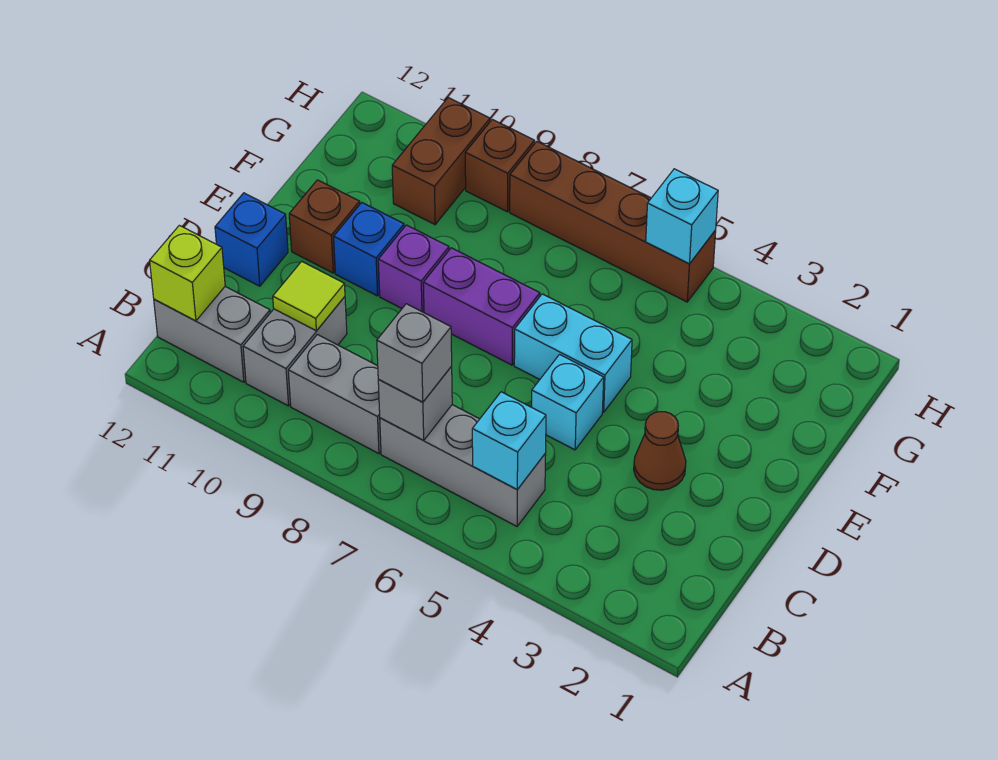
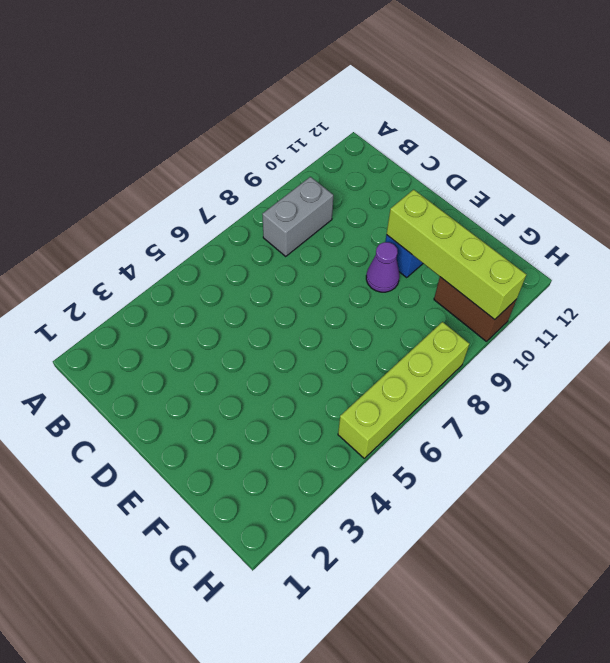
purple 1x1 cone [366,242,399,292] -> purple 1x1 brick [378,225,449,313]
lime 1x4 brick [387,190,527,320] -> none
lime 1x4 brick [338,322,469,458] -> brown 1x4 brick [510,142,716,302]
none -> grey 1x3 brick [380,405,546,526]
none -> grey 1x2 brick [243,297,347,406]
none -> grey 1x2 brick [154,287,270,382]

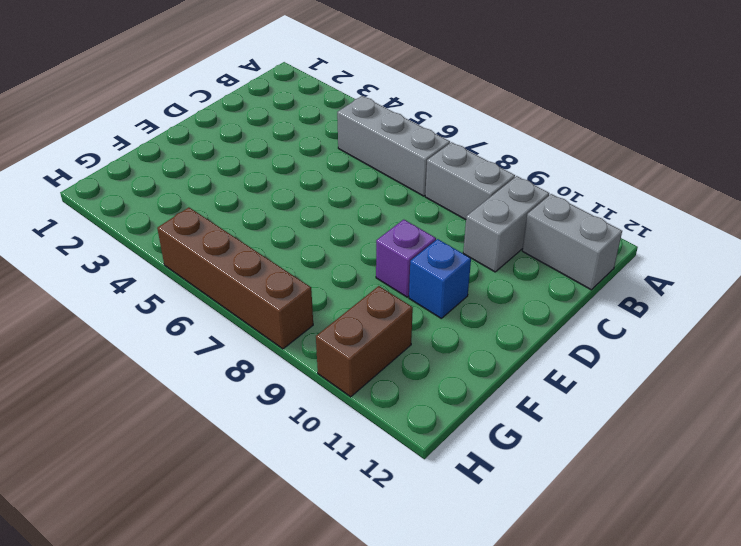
none -> brown 1x1 cone [634,412,686,490]
none -> cyan 1x1 brick [532,355,604,450]
none -> blue 1x1 brick [215,193,288,286]

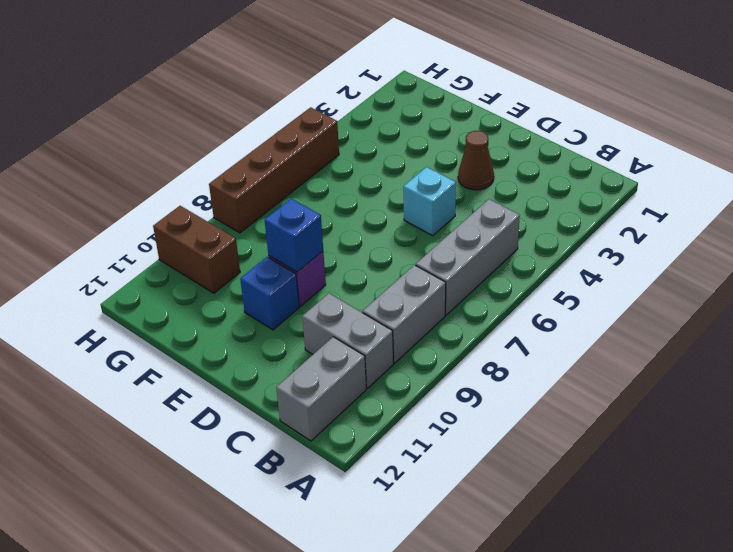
blue 1x1 brick [265,199,323,272] -> blue 1x1 brick moved to [215,193,288,286]
none -> cyan 1x2 brick [514,294,632,412]
none -> purple 1x2 brick [423,248,540,365]
none -> brown 1x1 brick [289,180,360,273]

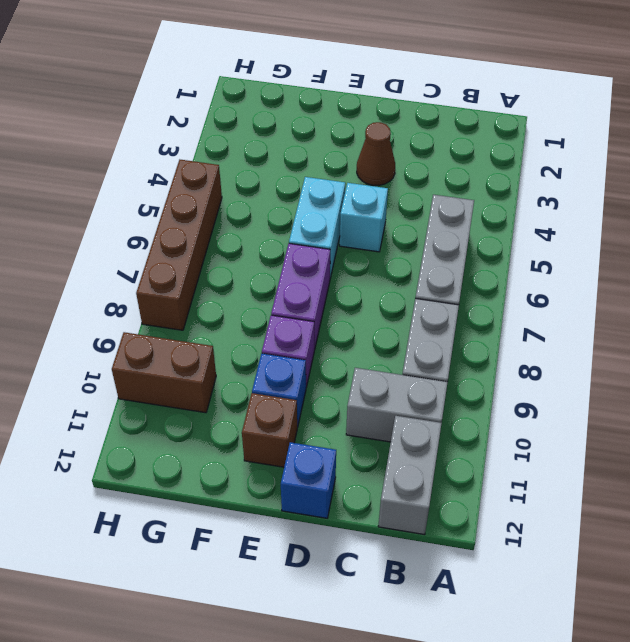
none -> brown 1x1 brick [465,119,535,212]
none -> cyan 1x1 brick [472,392,546,489]
none -> grey 1x1 brick [378,367,452,440]

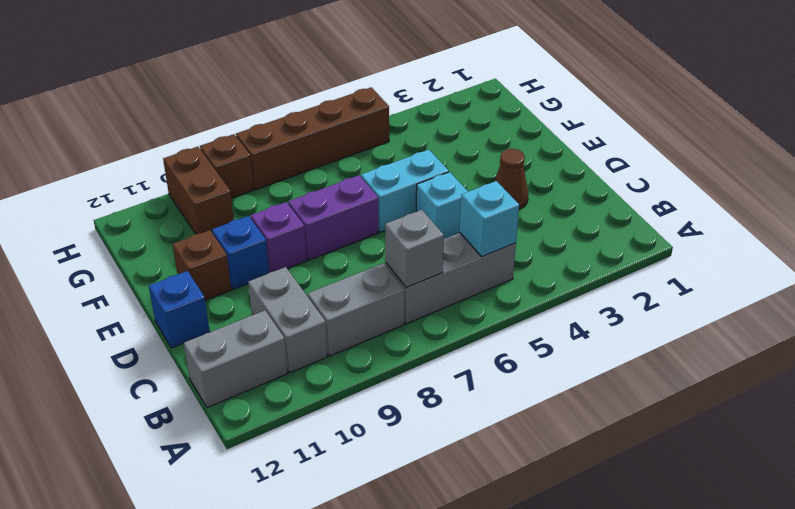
none -> lime 1x1 brick [150,225,225,321]
none -> lime 1x1 tile [273,261,345,331]
none -> cyan 1x1 brick [646,169,718,264]

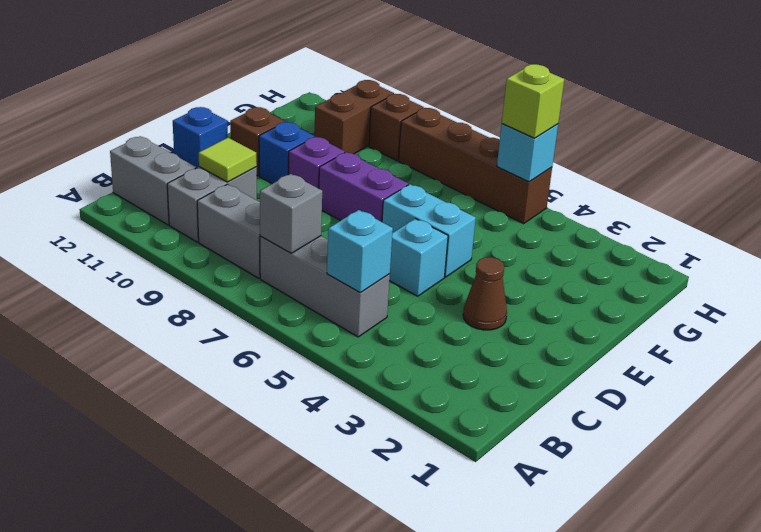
lime 1x1 brick [502,64,564,138] -> lime 1x1 brick moved to [150,225,225,321]
none -> grey 1x1 brick [377,304,452,402]

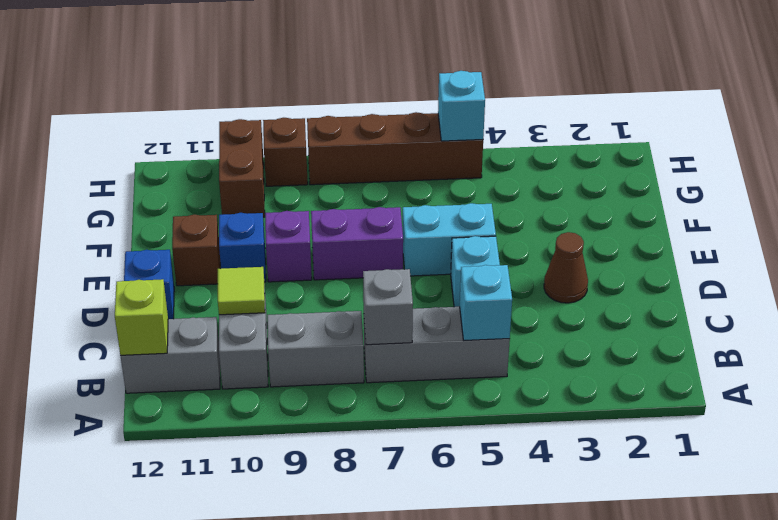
none -> grey 1x1 brick [377,304,452,402]

